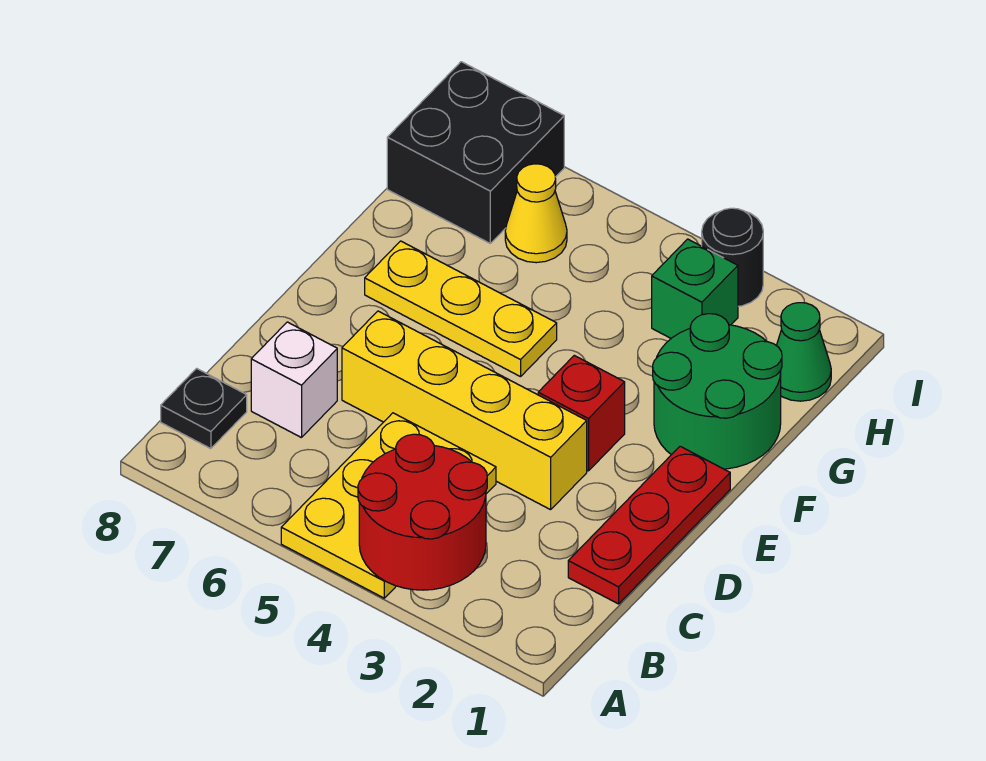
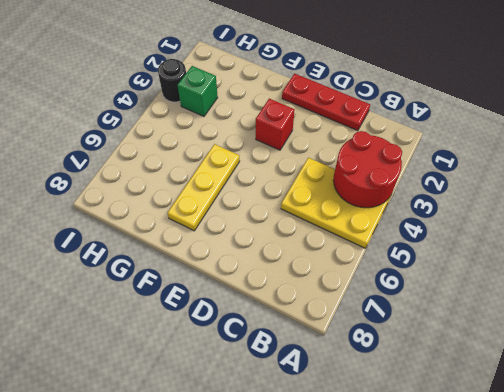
none -> black 1x1 plate [161,368,247,449]
none -> white 1x1 brick [251,322,337,438]
none -> yellow 1x4 brick [342,311,587,510]

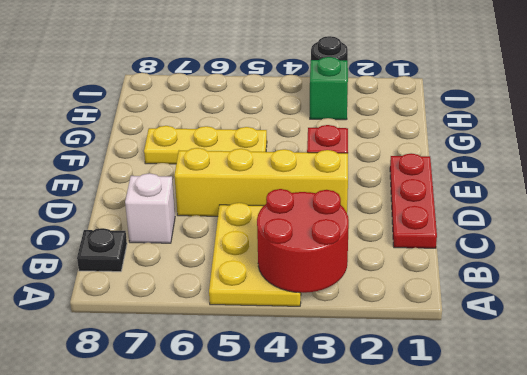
none -> green 2x2 round brick [653,314,782,469]
none -> green 1x1 cone [776,303,831,401]
none -> yellow 1x1 cone [505,164,567,263]

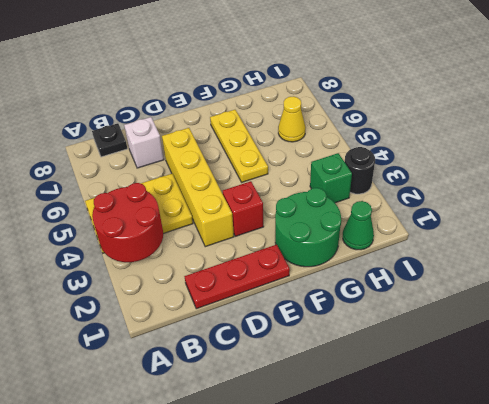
none -> black 2x2 brick [387,62,564,243]

